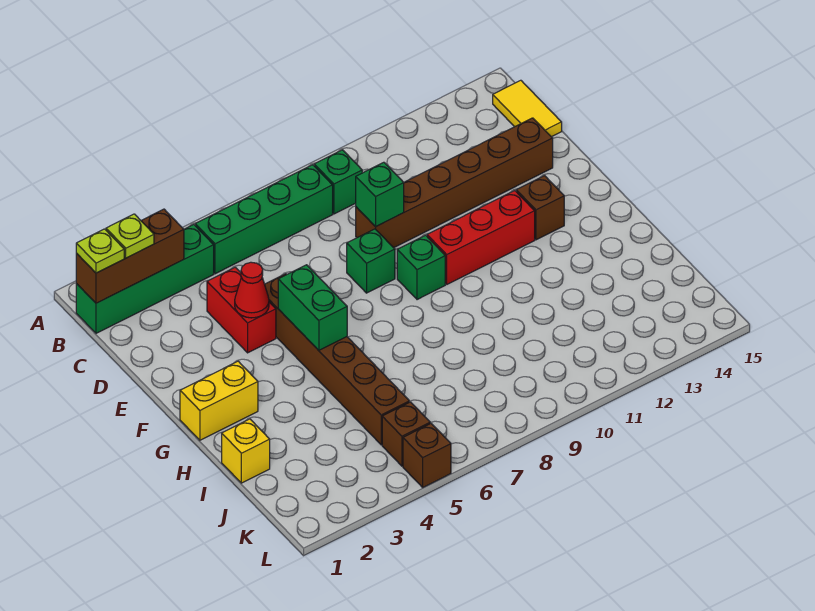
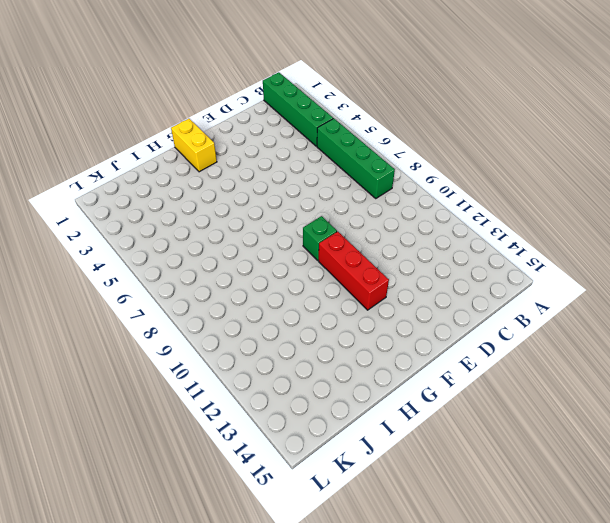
none -> green 1x1 brick [314,150,362,214]
none -> yellow 1x2 tile [493,80,562,137]
none -> red 1x2 brick [207,267,276,353]

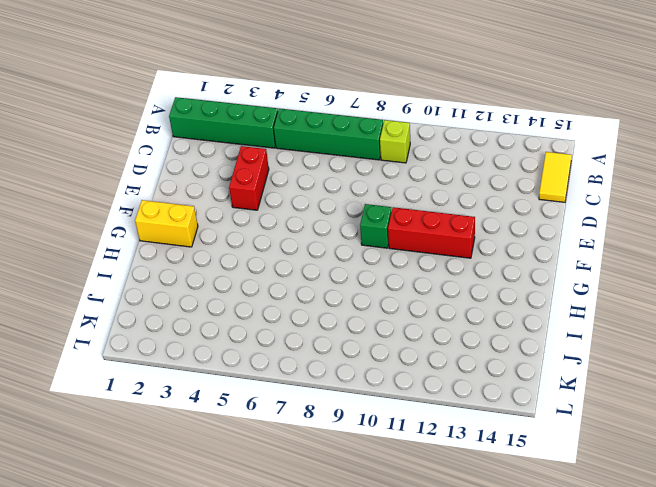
lime 1x1 brick [380,120,410,163] -> green 1x1 brick [314,150,362,214]
none -> brown 1x6 brick [356,118,553,248]
none -> brown 1x6 brick [265,274,409,445]
none -> green 1x1 brick [347,229,395,293]

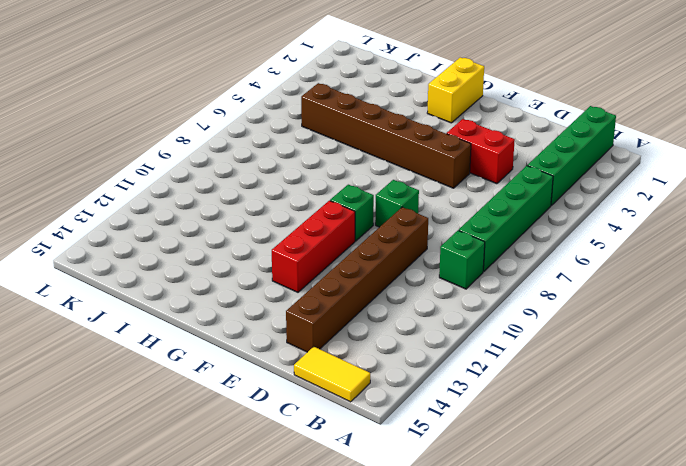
none -> brown 1x1 brick [516,176,564,240]
none -> yellow 1x1 brick [222,419,270,483]
none -> brown 1x1 brick [382,402,430,466]

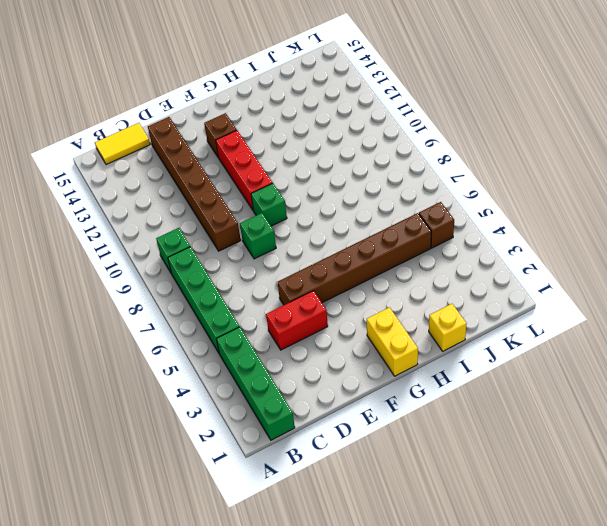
none -> brown 1x1 brick [403,423,451,487]
none -> brown 1x3 brick [76,209,184,303]
none -> green 1x1 brick [356,162,404,227]

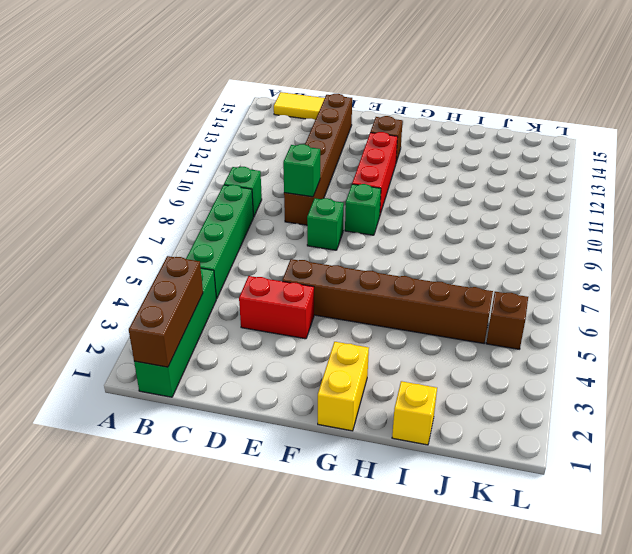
none -> brown 1x1 brick [403,423,451,487]
none -> red 1x1 cone [235,262,269,318]
none -> green 1x2 brick [278,265,347,350]

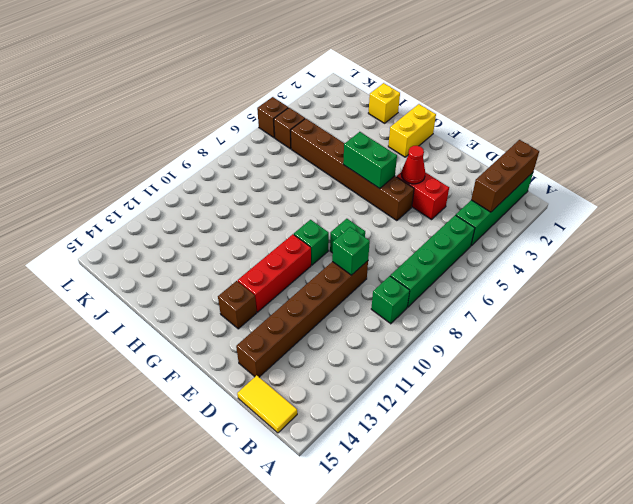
none -> lime 1x1 plate [76,229,124,273]
none -> lime 1x1 plate [106,214,154,258]

